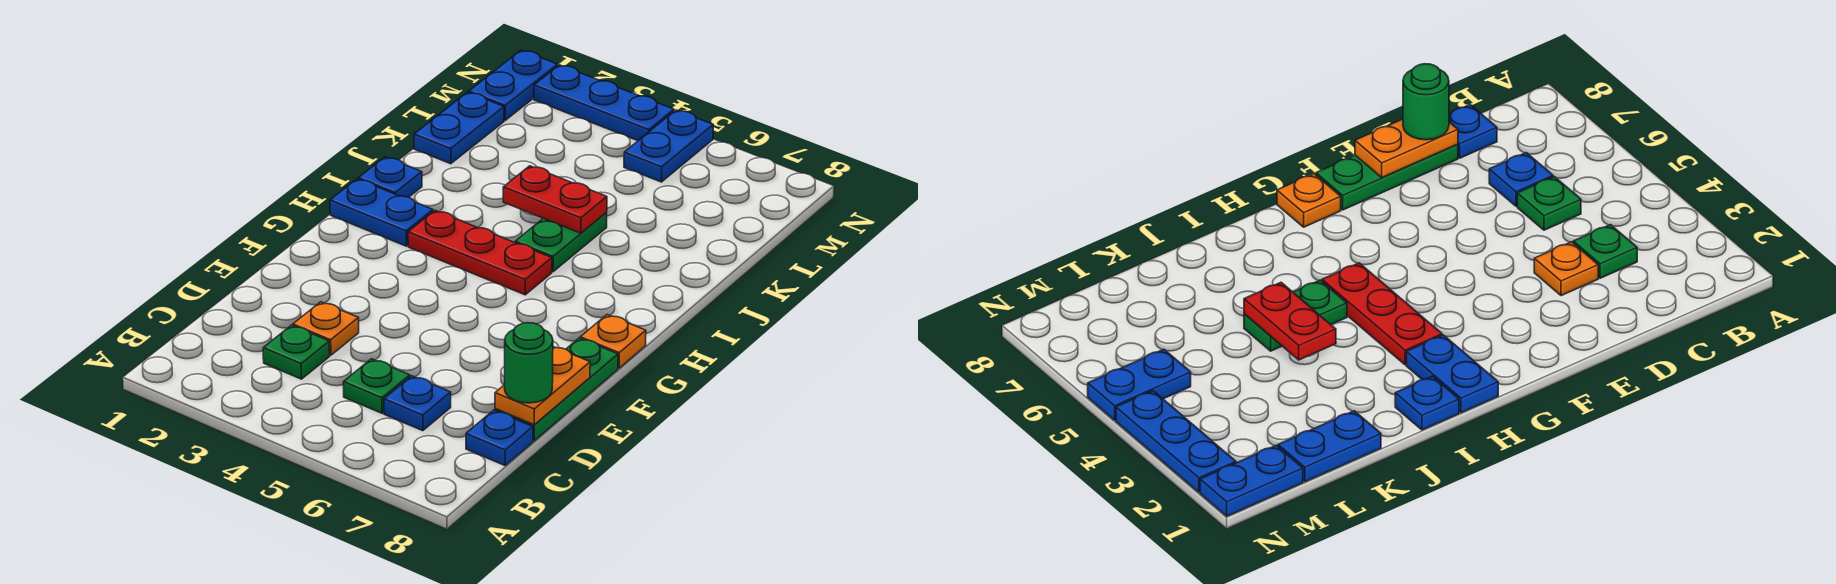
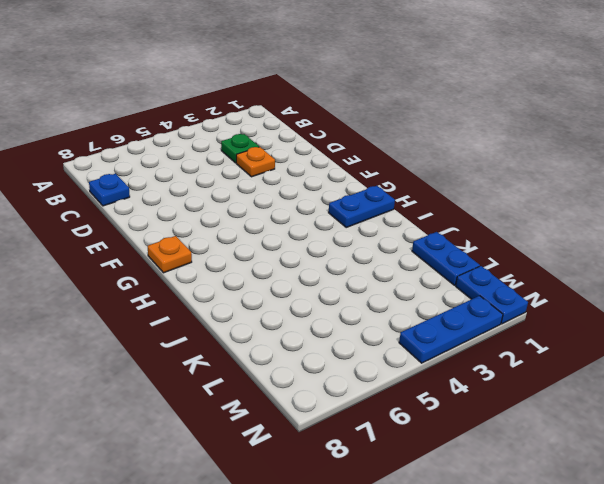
none -> green 1x1 plate [343,359,410,413]
none -> blue 1x1 plate [384,376,451,431]
none -> green 1x3 plate [495,338,618,441]

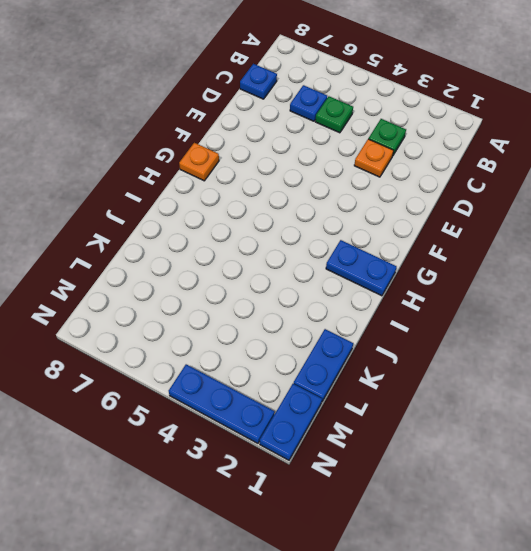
none -> green 1x3 plate [495,338,618,441]
none -> red 1x3 plate [408,211,552,295]
none -> blue 1x1 plate [358,157,422,197]

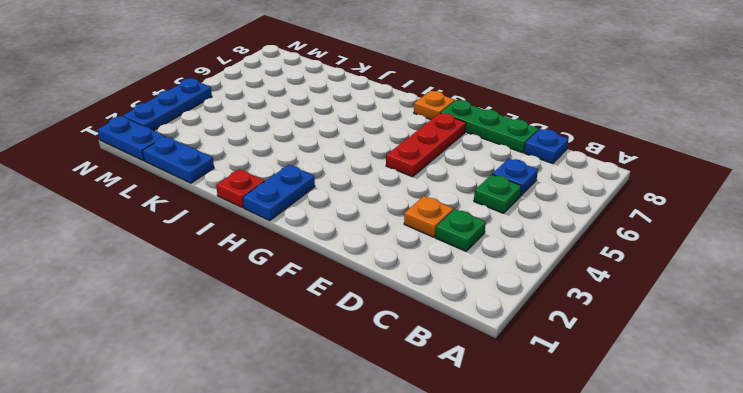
red 1x3 plate [386,113,466,177] -> red 1x3 plate moved to [408,211,552,295]
red 1x1 plate [216,169,265,208] -> blue 1x1 plate [358,157,422,197]
none -> green 1x2 plate [515,213,607,272]
none -> blue 1x2 plate [624,110,713,182]
none -> orange 1x2 plate [495,347,590,425]

